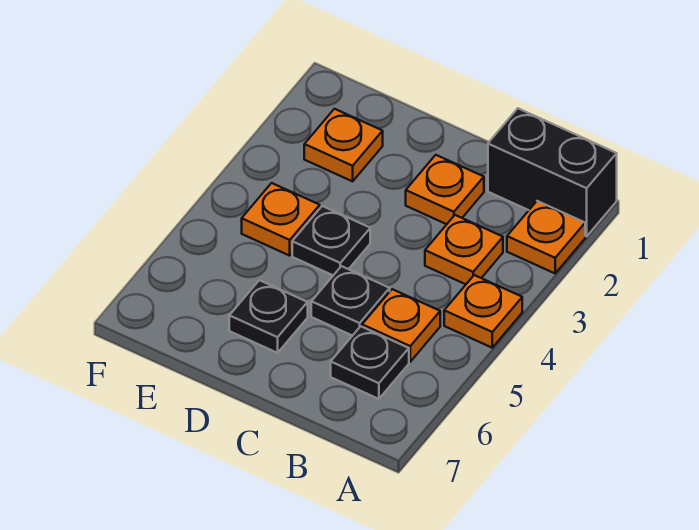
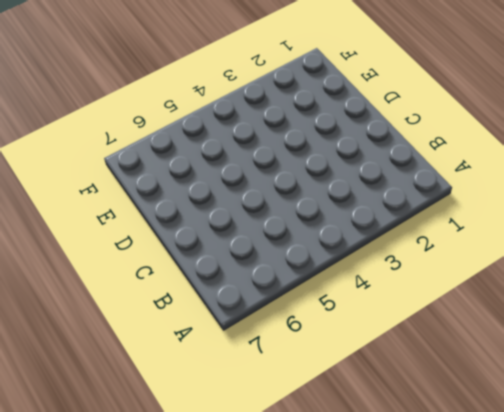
none -> black 1x2 brick [488,108,617,236]
none -> orange 1x1 plate [507,201,585,273]
none -> orange 1x1 plate [444,275,522,348]

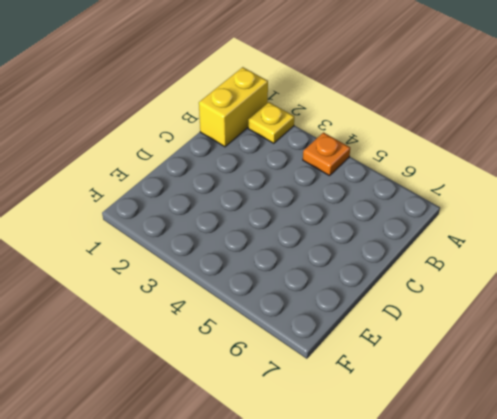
yellow 1x2 brick [199,67,268,147] -> black 1x2 brick [488,108,617,236]
yellow 1x1 plate [248,102,294,143] -> orange 1x1 plate [507,201,585,273]
none -> orange 1x1 plate [425,215,503,284]
none -> orange 1x1 plate [362,289,440,362]
none -> black 1x1 plate [331,326,409,399]

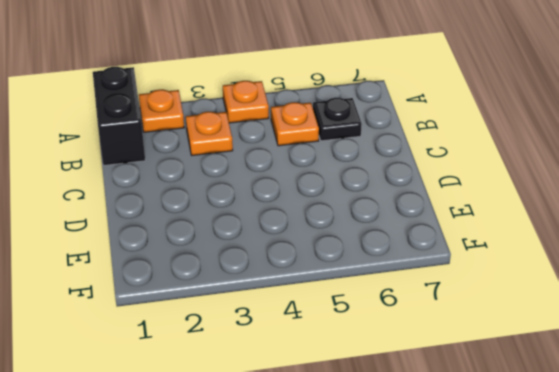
none -> orange 1x1 plate [406,155,484,224]
none -> black 1x1 plate [311,266,390,336]
none -> black 1x1 plate [292,206,370,275]

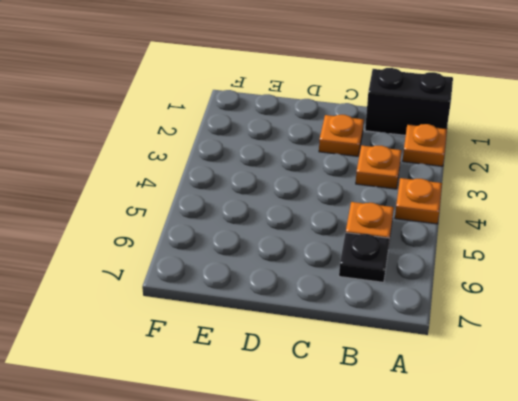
none -> black 1x1 plate [311,266,390,336]
none -> black 1x1 plate [292,206,370,275]
none -> black 1x1 plate [229,280,308,353]

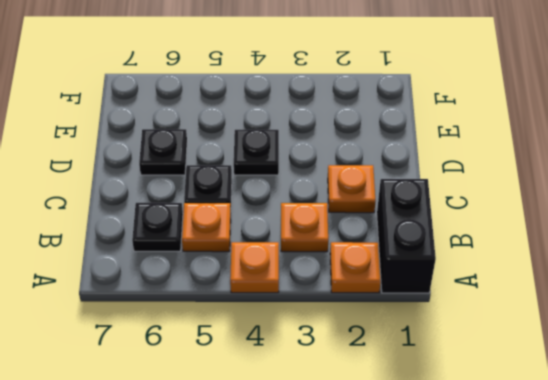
none -> orange 1x1 plate [304,109,383,181]
none -> orange 1x1 plate [242,183,320,256]

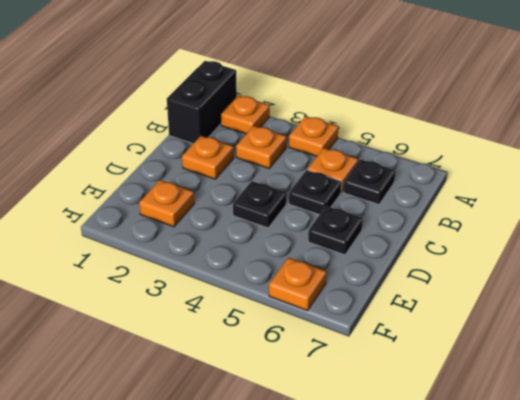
orange 1x1 plate [269,258,327,311] -> orange 1x1 plate moved to [242,183,320,256]

